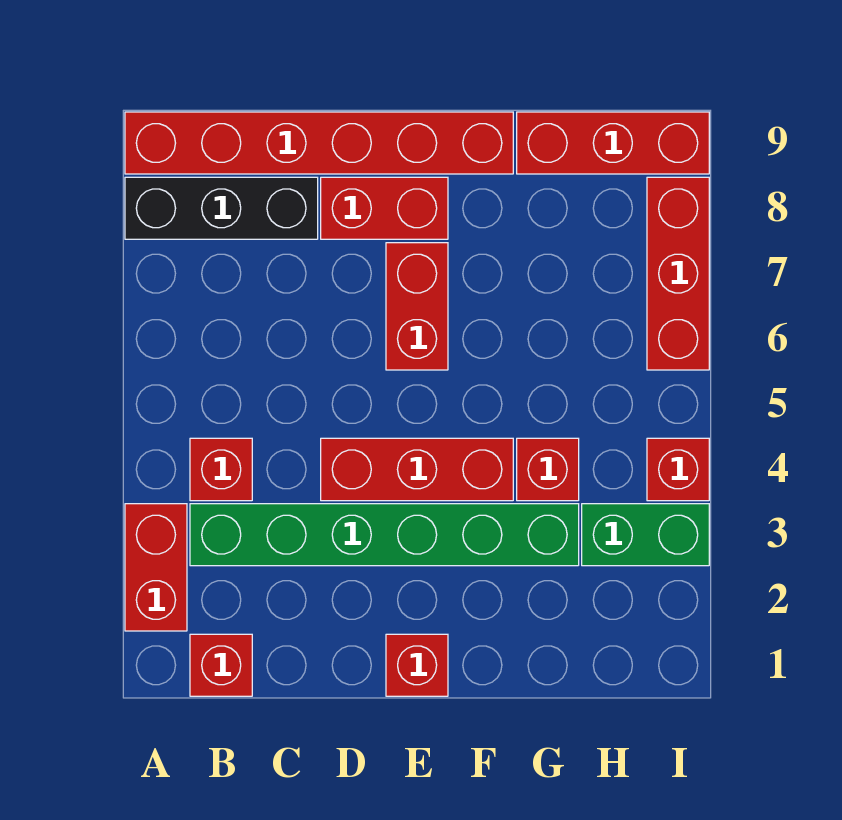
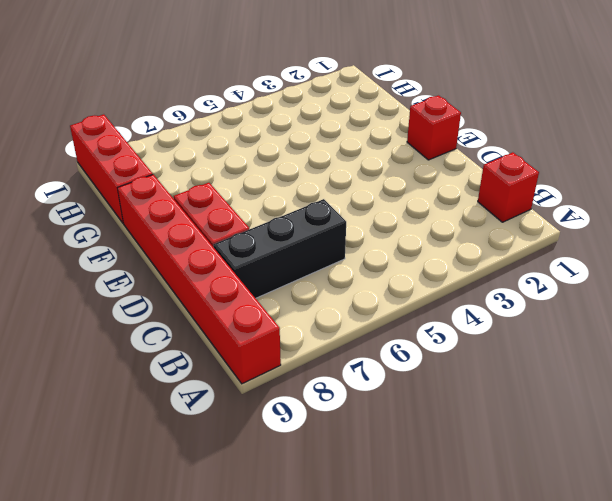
black 1x3 brick [213,199,346,298] -> black 1x3 brick turned to [125,177,318,239]
none -> red 1x2 brick [125,504,187,631]
none -> green 1x6 brick [190,504,579,566]
none -> red 1x1 brick [190,438,252,501]

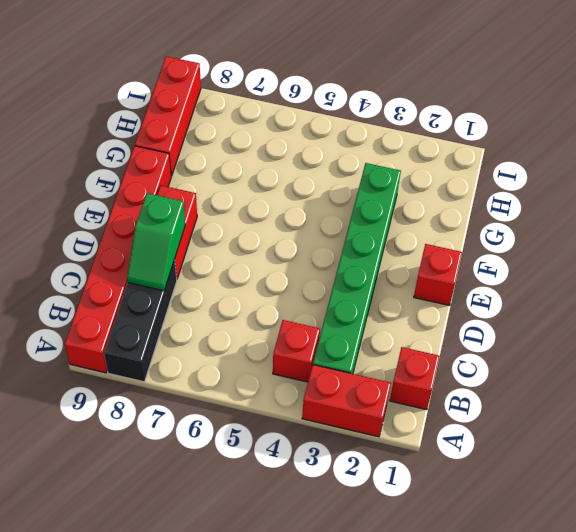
green 1x2 slope [127,193,185,291] -> none
none -> red 1x3 brick [321,438,513,501]
none -> red 1x2 brick [386,243,448,370]
none -> red 1x1 brick [517,438,579,501]

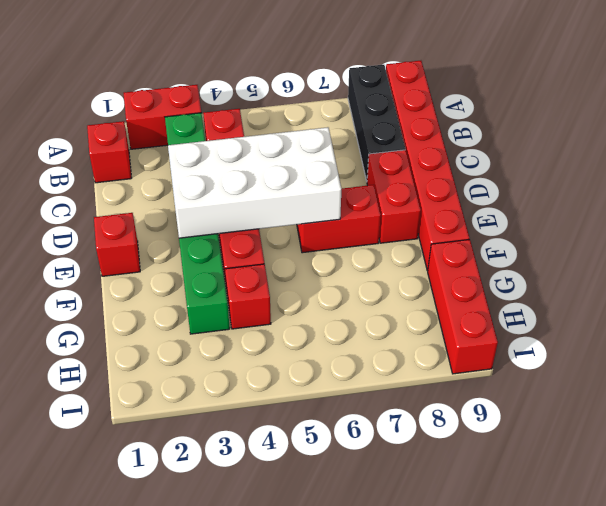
white 2x4 brick [168,127,341,238] -> none
none -> green 1x2 brick [582,504,709,566]
none -> red 1x1 brick [647,438,709,501]
none -> red 1x3 brick [647,177,709,370]

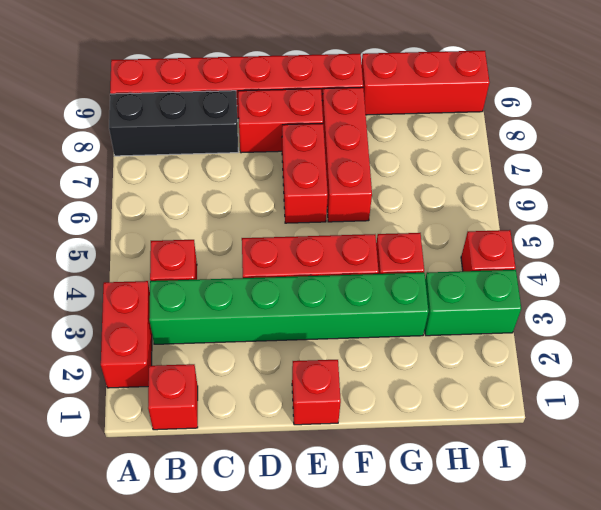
red 1x3 brick [322,87,372,222] -> red 1x3 brick moved to [647,177,709,370]

